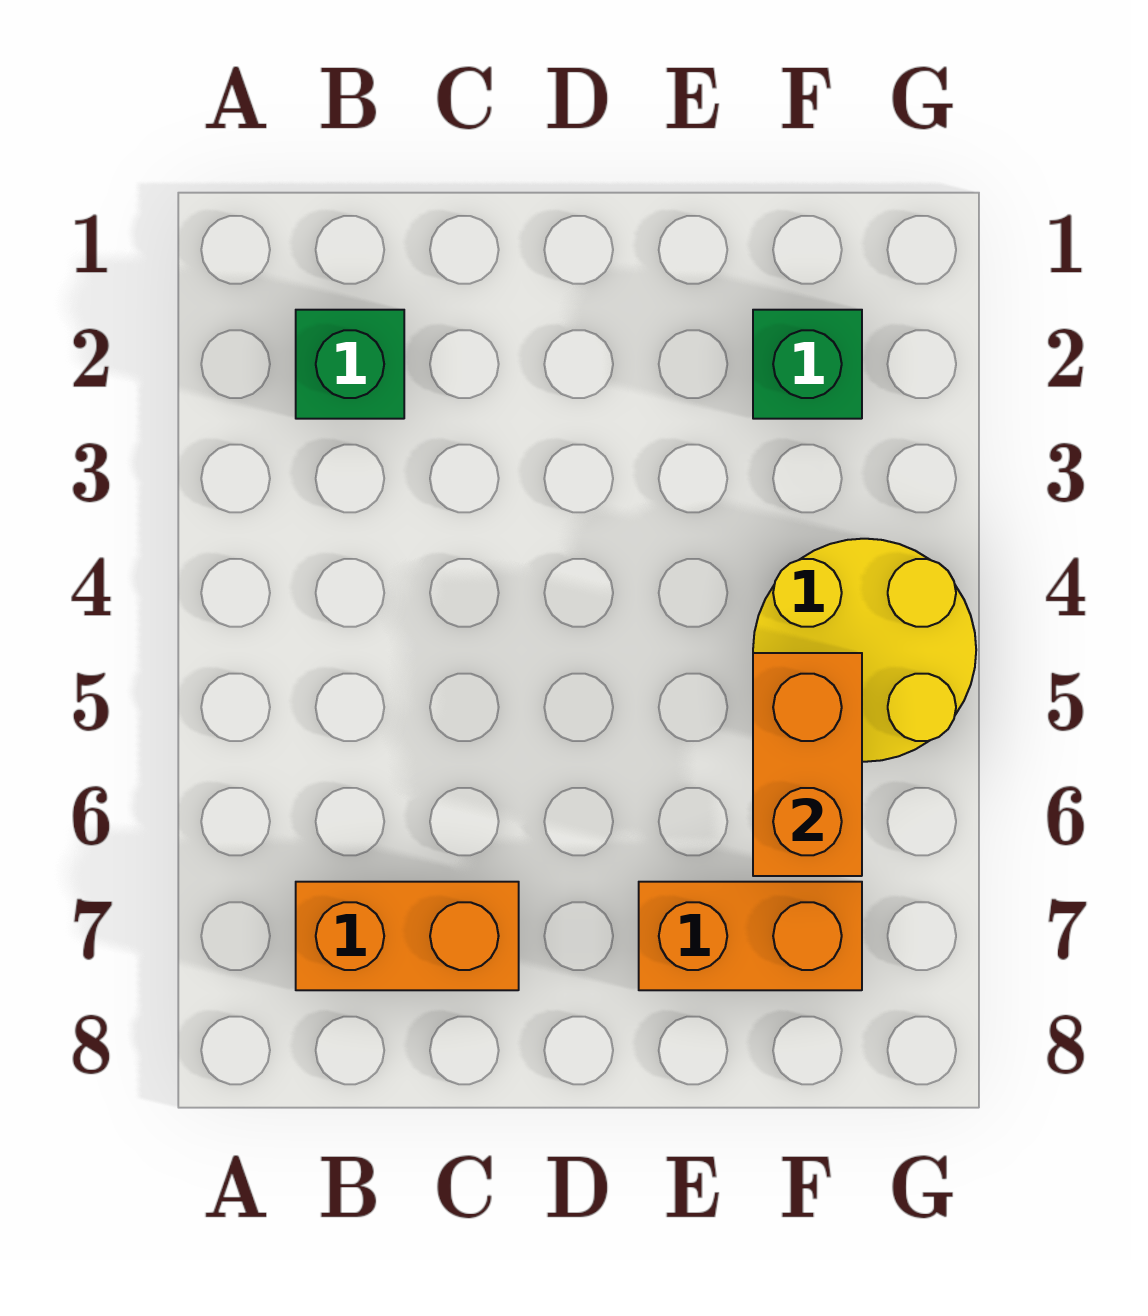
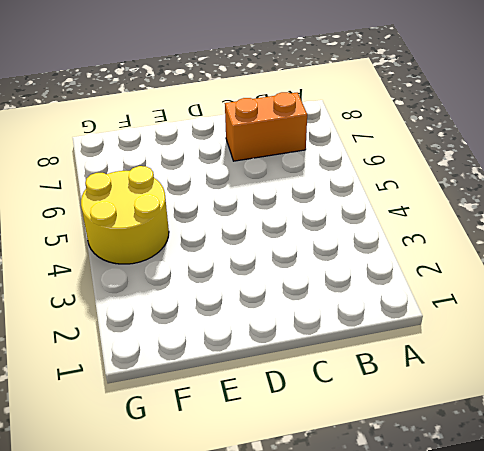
none -> green 1x1 brick [296,310,404,419]
none -> orange 1x2 brick [639,882,862,990]

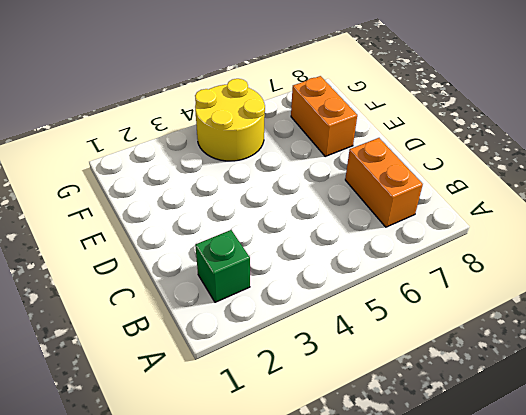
none -> green 1x1 brick [753,310,862,419]
none -> orange 1x2 brick [753,653,862,876]

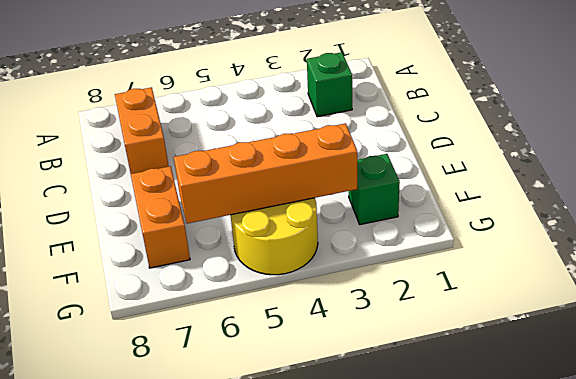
orange 1x4 brick [174,123,357,224] -> orange 1x2 brick [753,653,862,876]

